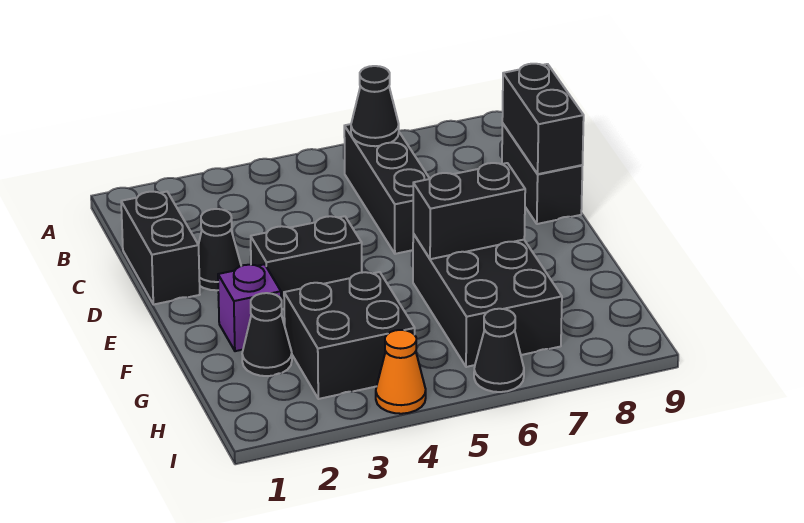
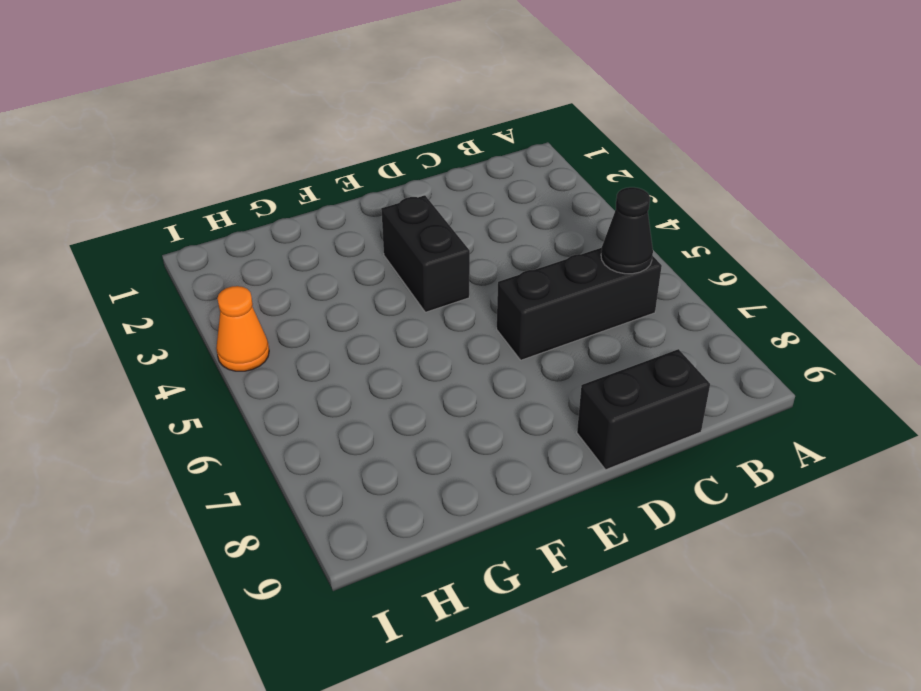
none -> black 1x2 brick [121,192,200,305]
none -> black 1x1 cone [198,209,241,290]
none -> purple 1x1 brick [218,264,281,351]

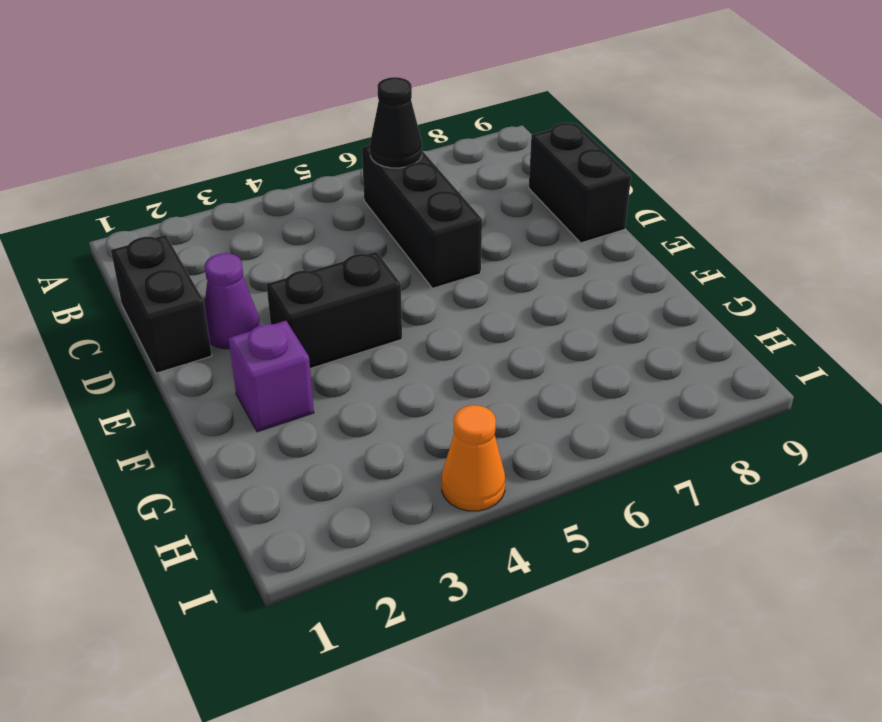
purple 1x1 cone [204,253,260,349] -> black 1x1 cone [198,209,241,290]
none -> black 2x3 brick [413,234,562,367]
none -> black 1x1 cone [242,293,292,376]
none -> black 2x2 brick [284,272,415,399]

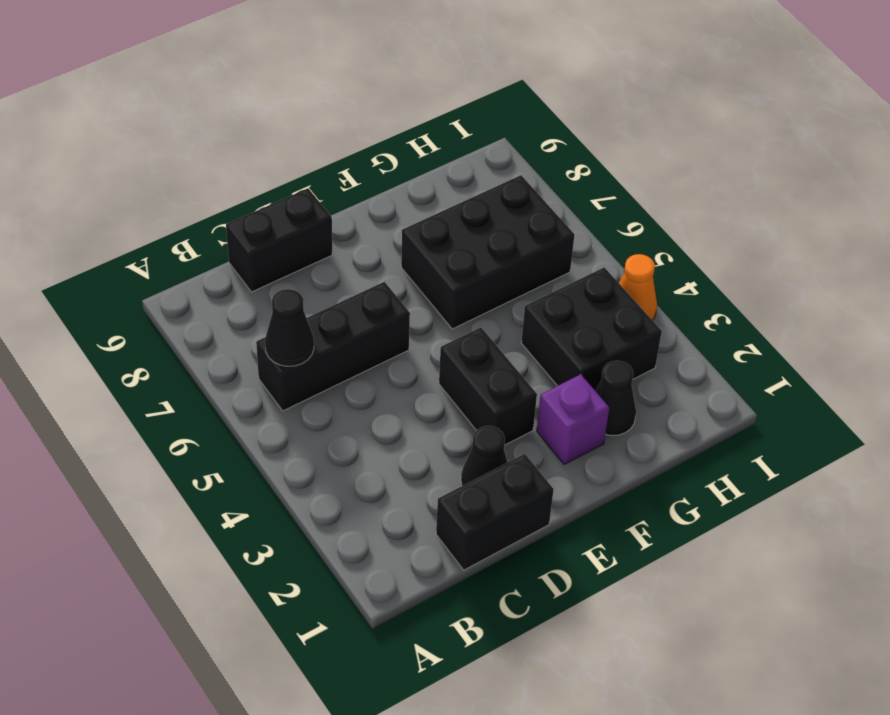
none -> black 1x1 cone [474,309,524,392]
none -> black 1x2 brick [502,64,584,174]
none -> black 1x2 brick [413,163,525,259]

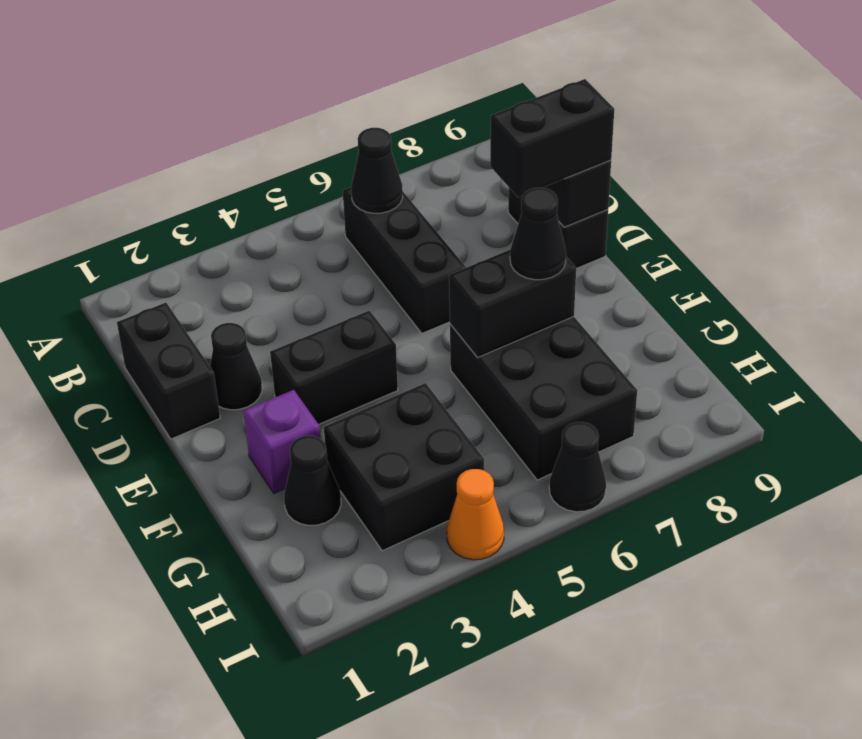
black 1x2 brick [490,79,614,197] -> none
black 1x1 cone [510,188,566,280] -> none

